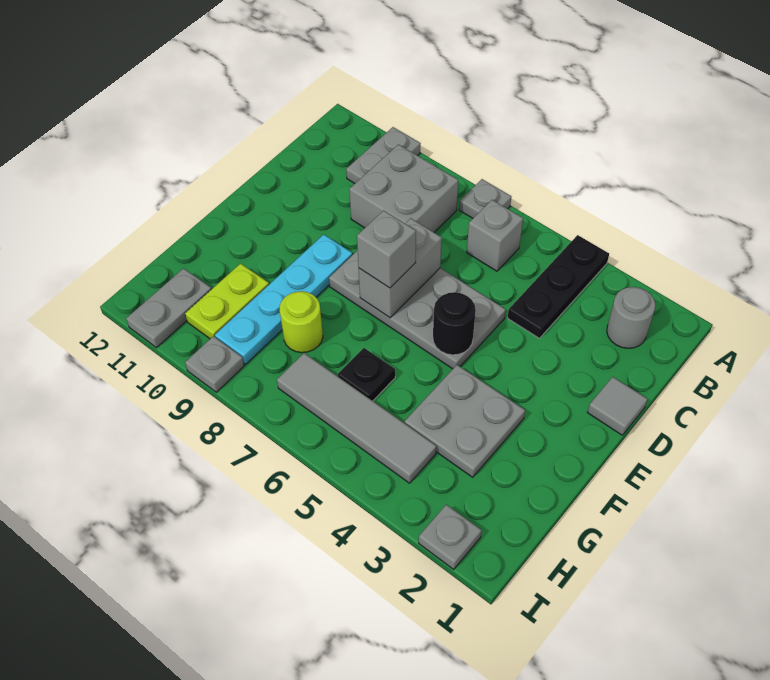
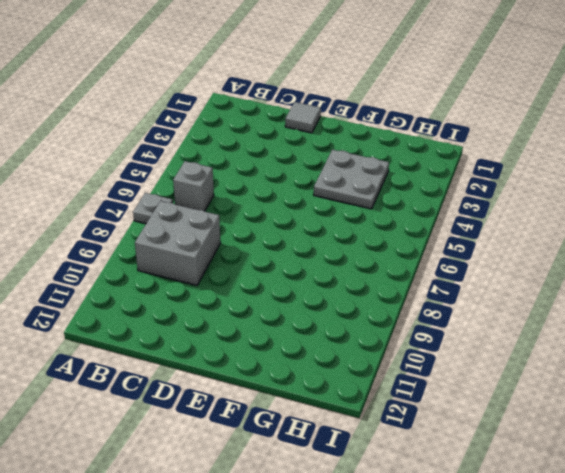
none -> black 1x3 plate [508,235,609,338]
none -> grey 1x2 plate [346,127,421,183]
none -> grey 1x1 round brick [607,287,655,348]

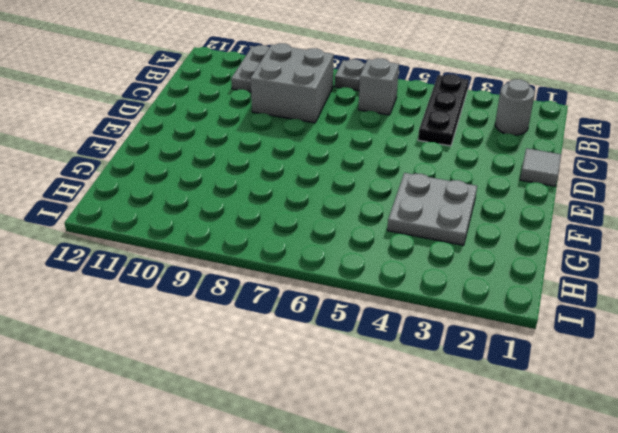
none -> grey 2x4 plate [329,250,506,369]
none -> cyan 1x4 plate [215,235,353,364]
none -> black 1x1 plate [338,348,395,401]

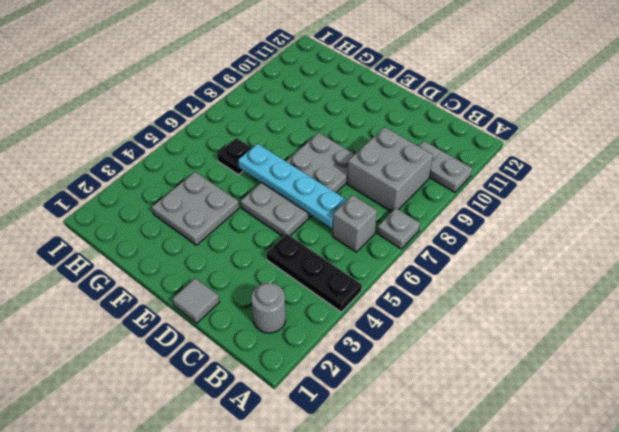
cyan 1x4 plate [238,144,347,228] -> cyan 1x4 plate moved to [215,235,353,364]
none -> lime 1x1 round brick [280,291,323,353]
none -> lime 1x2 plate [185,264,269,339]
none -> grey 1x4 tile [277,353,436,483]

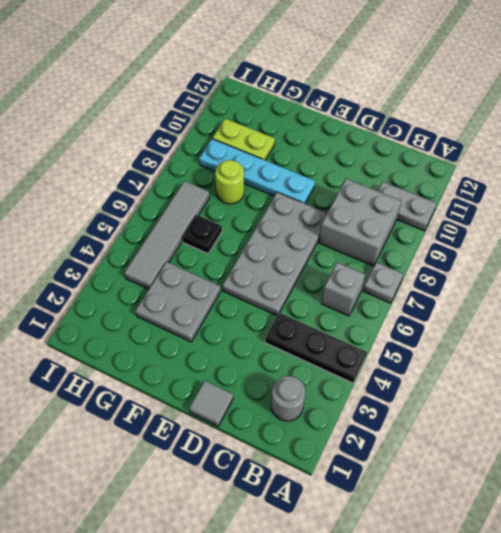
none -> grey 1x2 plate [126,268,211,348]
none -> grey 1x1 plate [419,505,482,569]
none -> grey 1x1 plate [185,336,244,392]

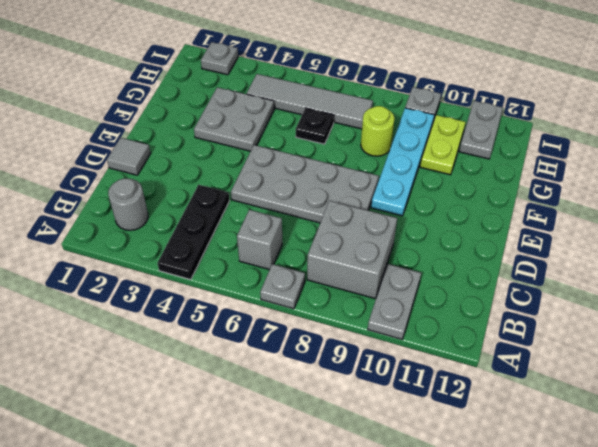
none -> grey 1x2 brick [359,218,442,318]
none -> black 1x1 round brick [433,292,476,355]
none -> grey 1x1 brick [357,210,416,288]

